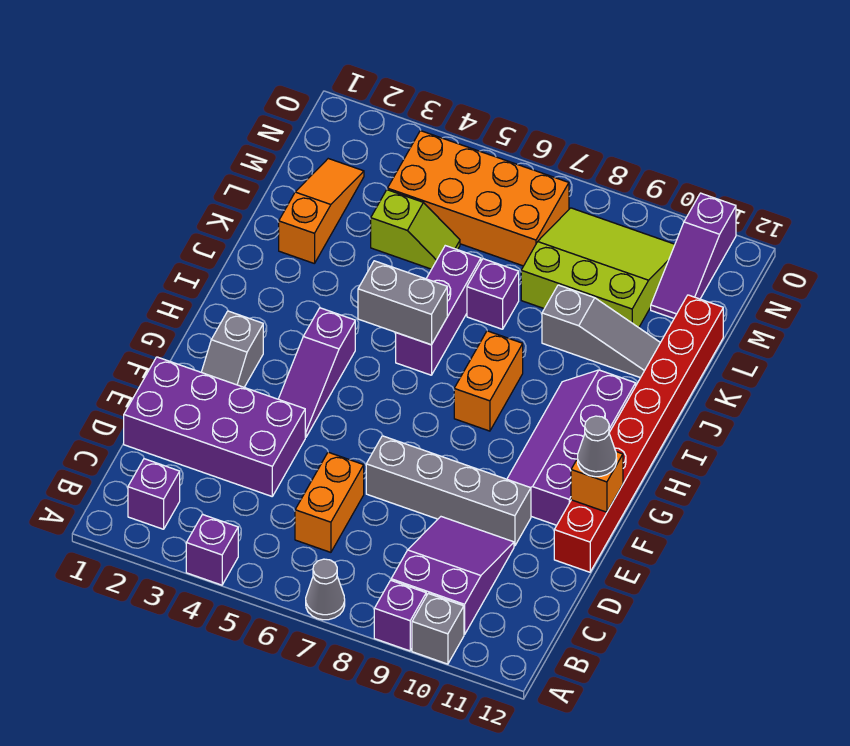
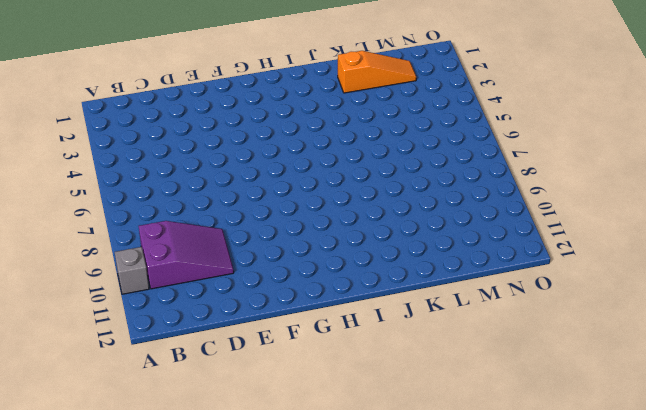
none -> purple 1x1 brick [186,514,238,585]
none -> grey 1x1 cone [306,559,345,620]
none -> purple 1x1 brick [374,580,426,651]

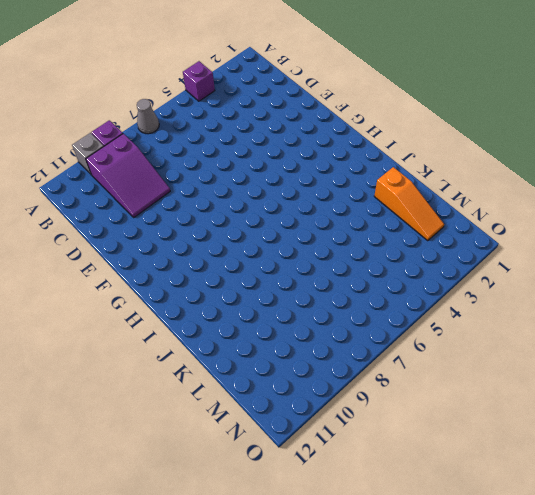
none -> purple 1x1 brick [128,459,180,529]
none -> orange 1x2 brick [295,452,364,552]
none -> purple 2x4 brick [124,357,305,496]

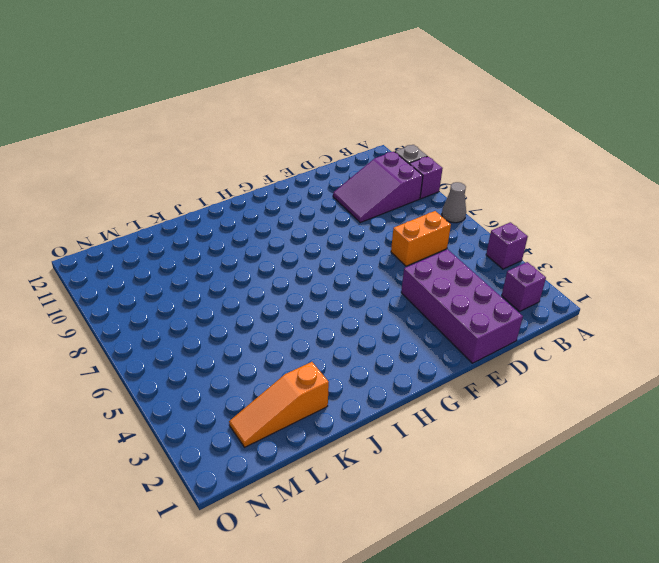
none -> grey 1x4 brick [366,436,531,546]
none -> red 1x8 brick [554,295,723,572]
none -> grey 1x2 slope [201,311,263,387]

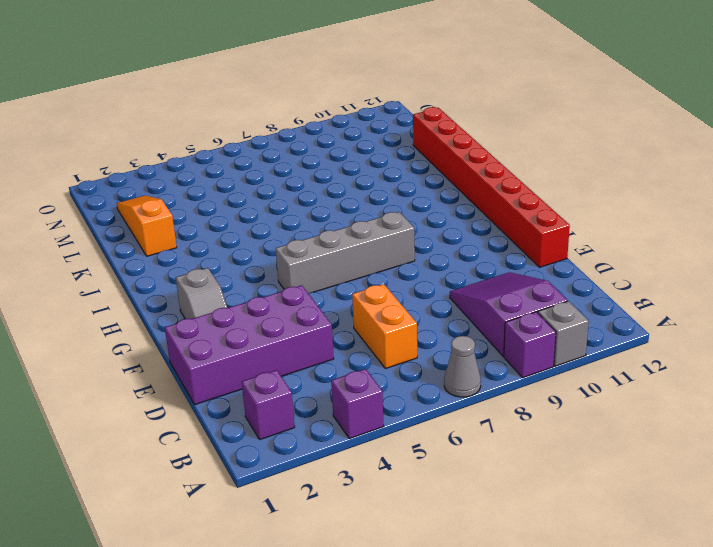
grey 1x4 brick [276,212,415,293] -> grey 1x4 brick moved to [366,436,531,546]
none -> purple 1x3 slope [279,308,355,438]
none -> purple 2x4 slope [507,370,636,525]
none -> orange 1x2 brick [454,331,523,431]

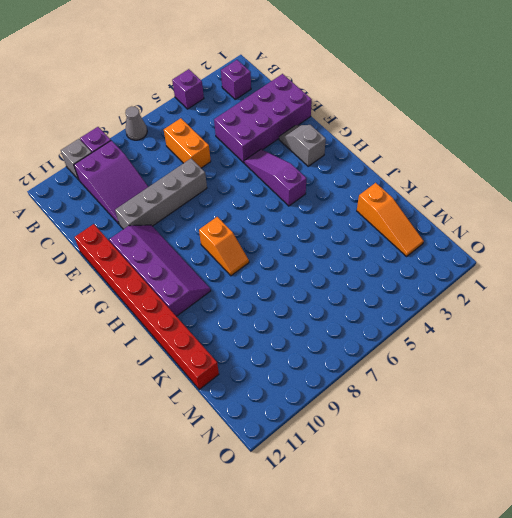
orange 1x2 slope [199,217,249,276] -> orange 1x2 brick [454,331,523,431]
none -> purple 1x3 brick [396,246,481,375]
none -> purple 1x1 brick [467,259,519,329]
none -> grey 1x3 slope [542,285,660,378]

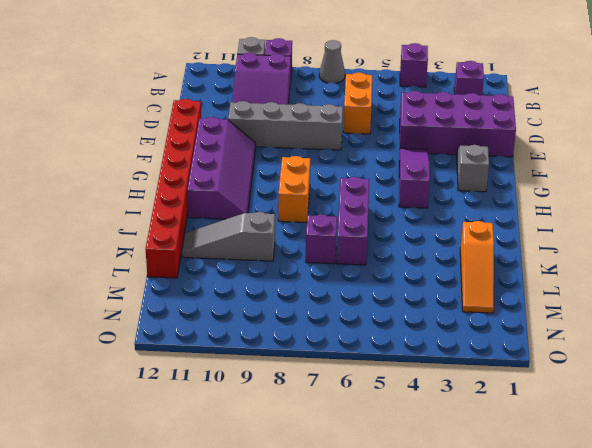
none -> lime 1x2 slope [371,190,460,269]
none -> lime 3x3 slope [521,208,675,328]
none -> orange 2x4 brick [387,131,569,266]

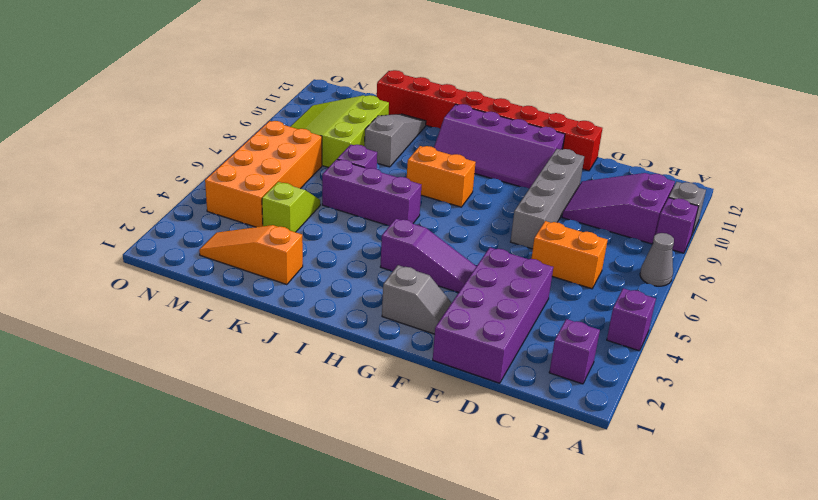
none -> purple 1x3 slope [651,193,736,318]
none -> orange 1x1 brick [571,452,623,512]
none -> grey 1x2 brick [358,261,447,345]

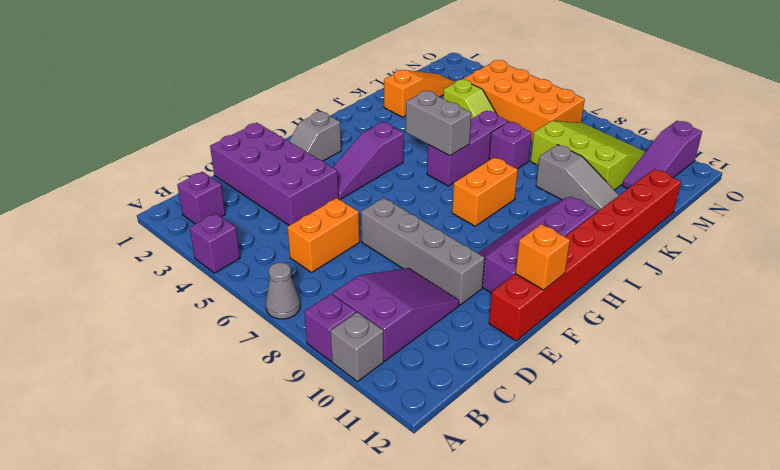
none -> grey 1x1 cone [578,416,617,477]

